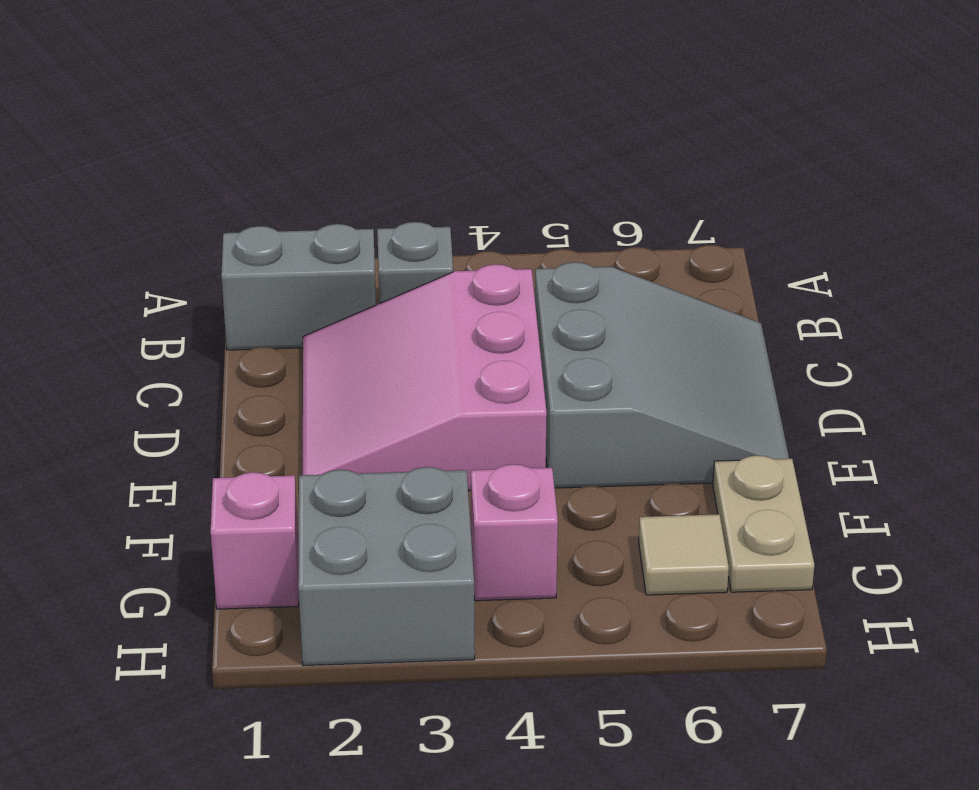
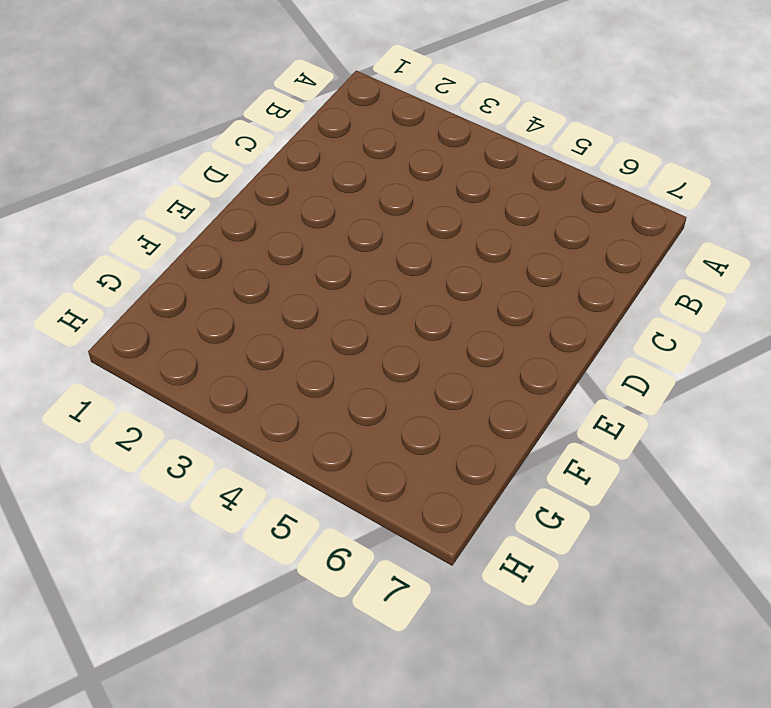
none -> grey 1x2 brick [221,224,376,350]
none -> grey 1x1 brick [377,222,453,303]

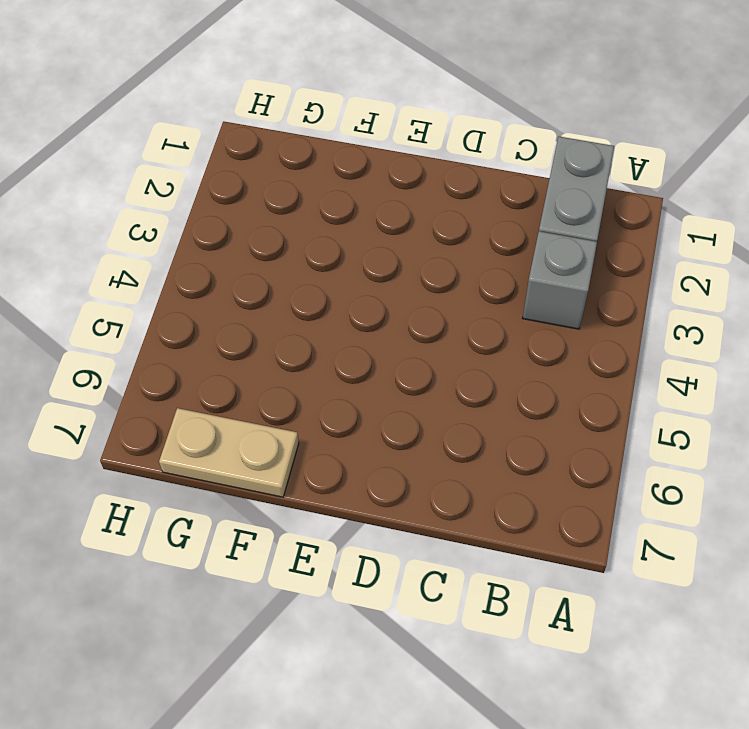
none -> pink 3x3 slope [303,264,547,491]
none -> grey 3x3 slope [535,262,789,488]

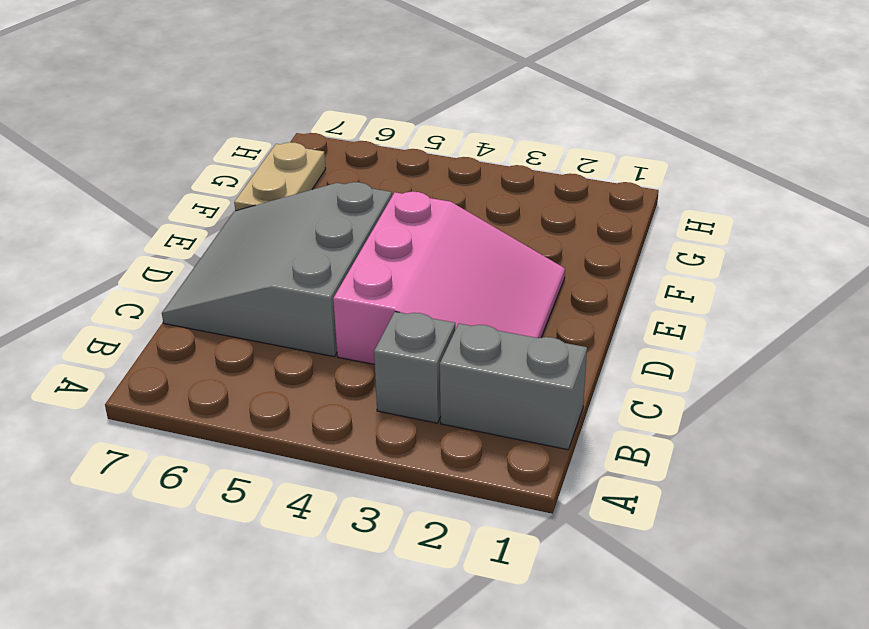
none -> pink 1x1 brick [211,472,299,609]
none -> grey 2x2 brick [298,467,475,666]

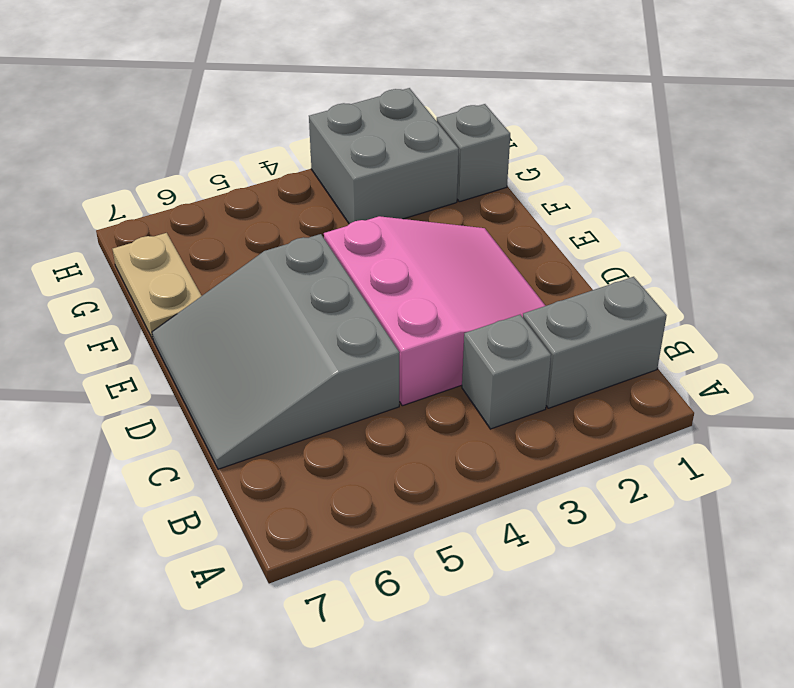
grey 1x1 brick [437,104,510,202] -> pink 1x1 brick [211,472,299,609]
none -> pink 1x1 brick [471,464,558,601]
none -> tan 1x1 tile [639,514,729,595]

